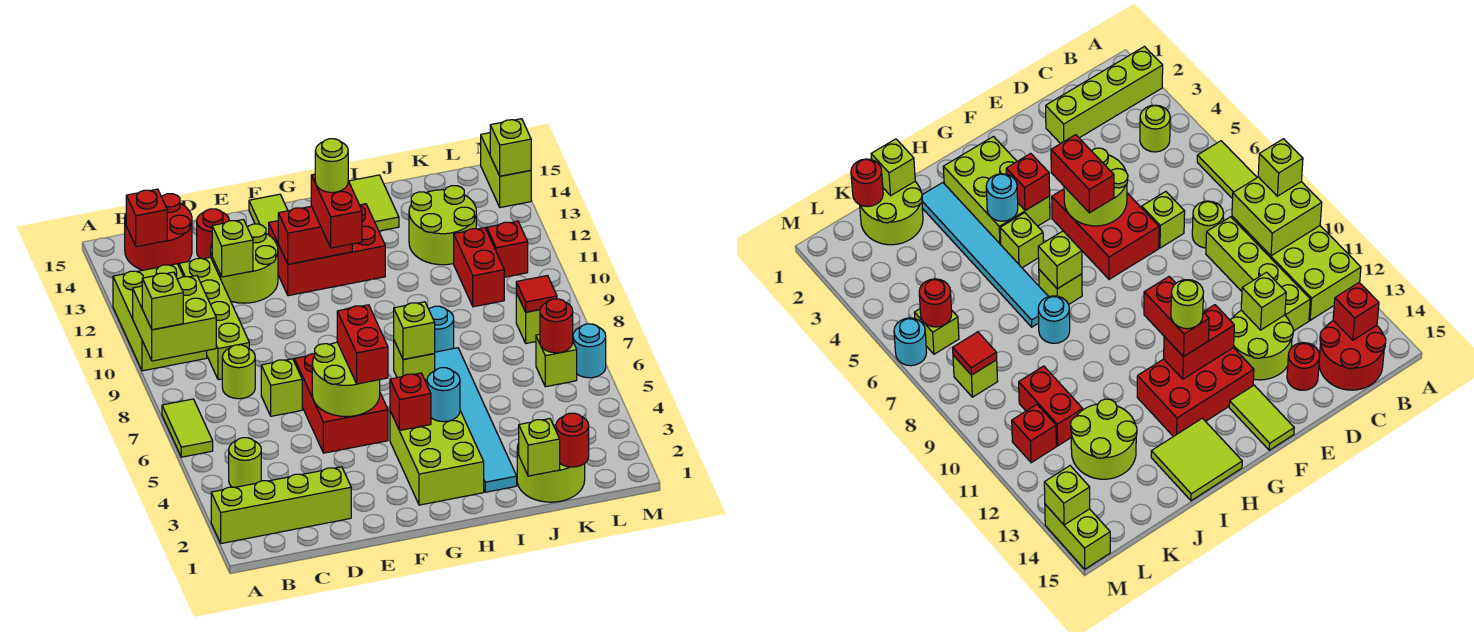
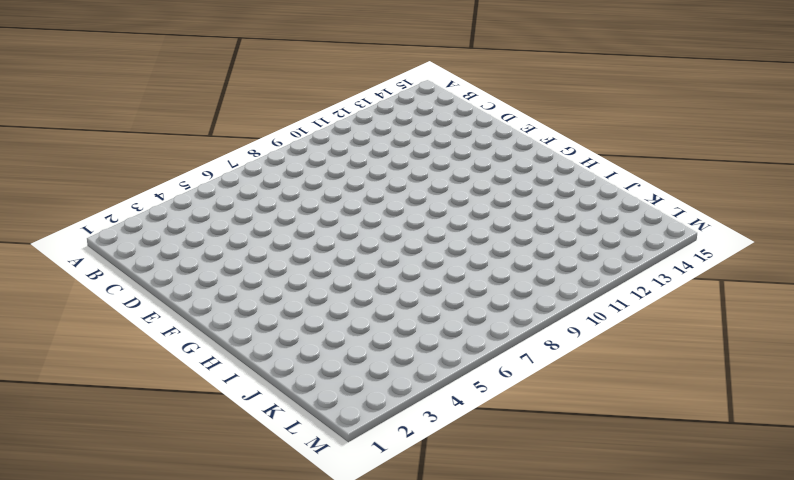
none -> lime 1x4 brick [211,467,351,543]
none -> lime 1x2 tile [162,399,213,457]
none -> lime 2x3 brick [113,264,207,371]
none -> lime 1x1 round brick [229,438,261,487]

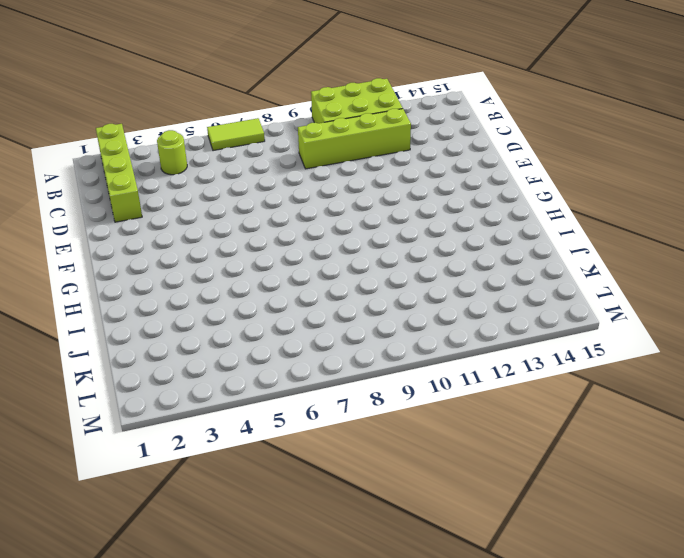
none -> red 2x2 round brick [125,194,192,270]
none -> lime 1x1 round brick [222,345,255,399]
none -> lime 1x1 brick [261,359,302,416]
none -> lime 2x2 round brick [211,224,278,303]

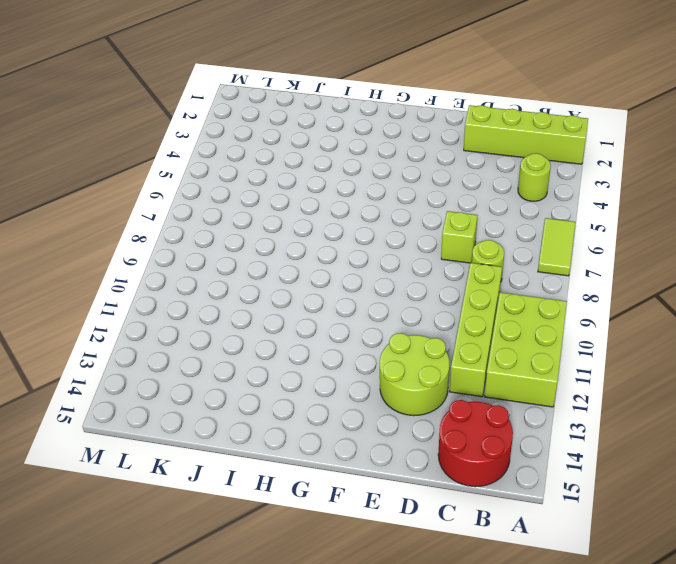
none -> red 1x1 round brick [197,209,229,259]
none -> red 2x3 brick [294,354,388,453]
none -> red 2x3 brick [269,204,385,296]
none -> lime 1x2 tile [249,194,288,235]

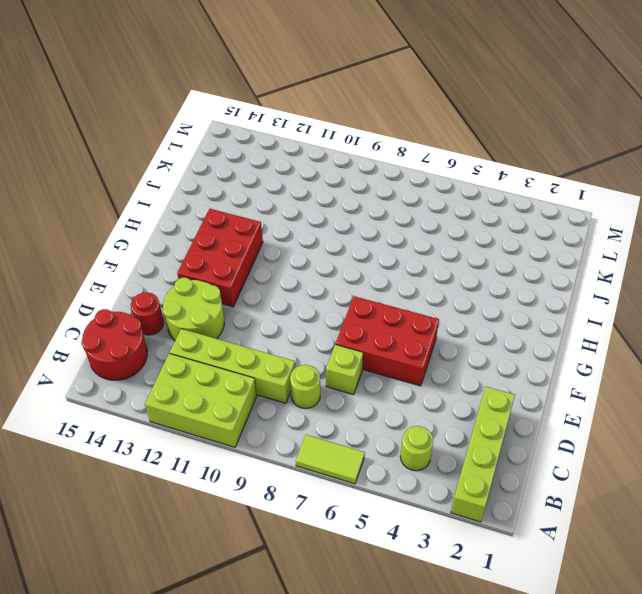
none -> lime 1x2 tile [249,194,288,235]
none -> lime 2x3 brick [390,411,484,505]
none -> lime 1x1 brick [1000,213,1043,268]
none -> lime 1x1 brick [394,341,435,380]

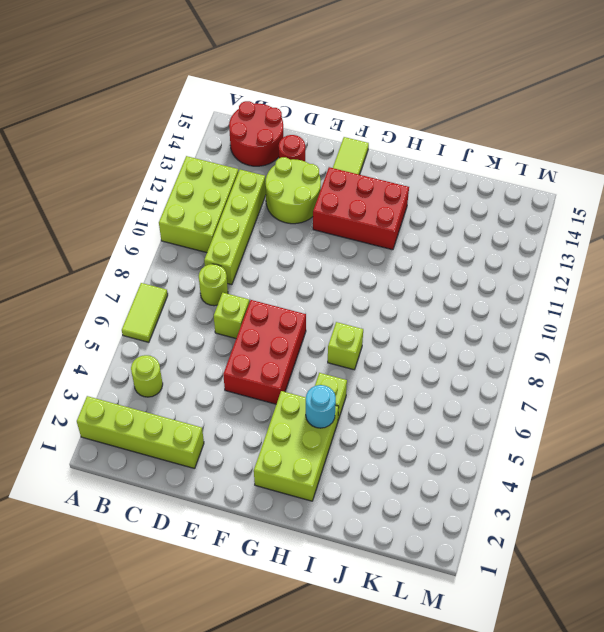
none -> lime 2x2 tile [349,175,399,231]
none -> cyan 1x6 tile [434,348,517,492]
none -> cyan 1x1 round brick [429,306,454,352]
none -> lime 2x2 round brick [517,425,585,502]

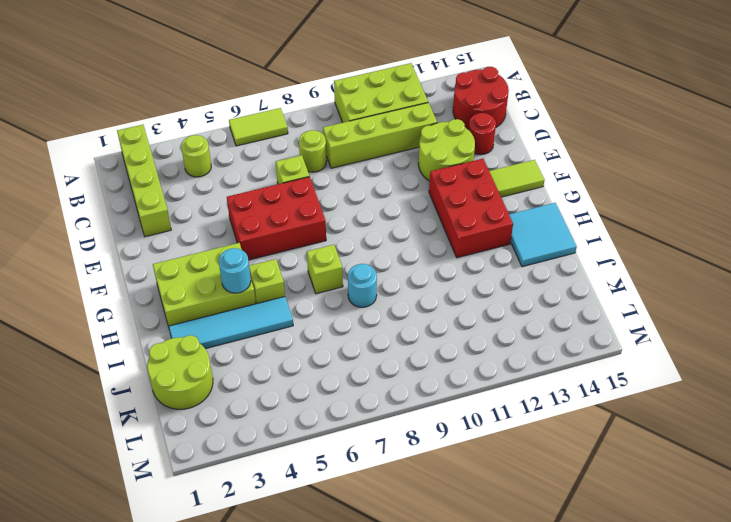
cyan 2x2 tile [509,203,577,267] -> lime 2x2 tile [349,175,399,231]
cyan 1x4 tile [169,297,293,349] -> cyan 1x6 tile [434,348,517,492]
none -> lime 2x2 round brick [409,186,476,265]
none -> red 1x2 brick [454,228,504,307]
none -> lime 1x1 brick [536,334,577,387]
none -> lime 1x1 brick [516,293,540,343]

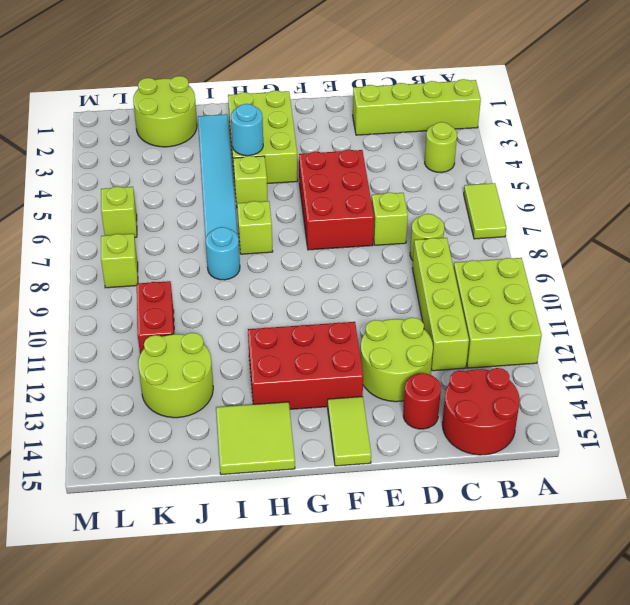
none -> red 1x1 brick [487,221,528,277]
none -> cyan 1x1 round brick [573,324,606,378]
none -> lime 1x2 brick [481,133,531,208]
none -> lime 2x2 brick [133,276,216,361]

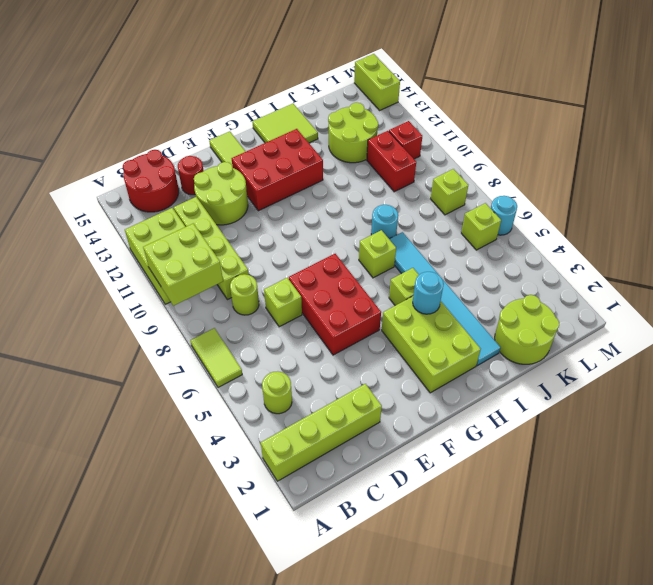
none -> red 1x1 brick [126,189,167,247]
none -> lime 1x1 brick [212,220,253,277]
none -> lime 2x2 round brick [312,342,380,417]
none -> red 1x2 brick [278,206,352,264]

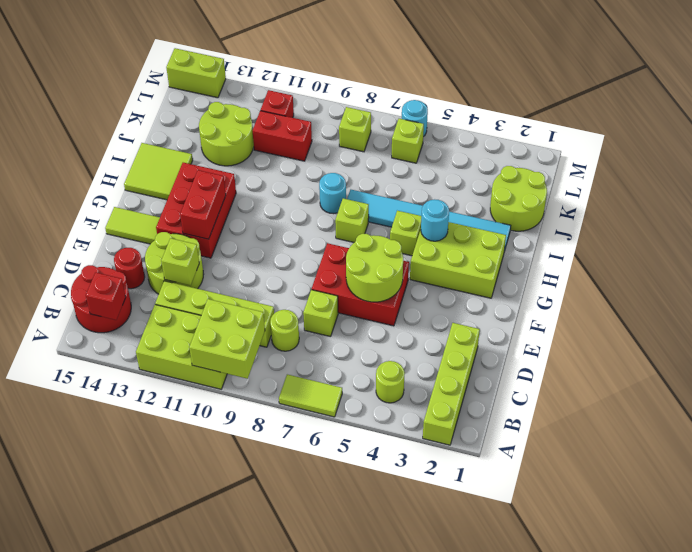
none -> red 1x1 brick [390,373,431,431]
none -> lime 1x1 brick [394,302,435,359]
none -> lime 1x1 brick [519,419,560,476]
none -> red 1x1 round brick [556,413,589,467]

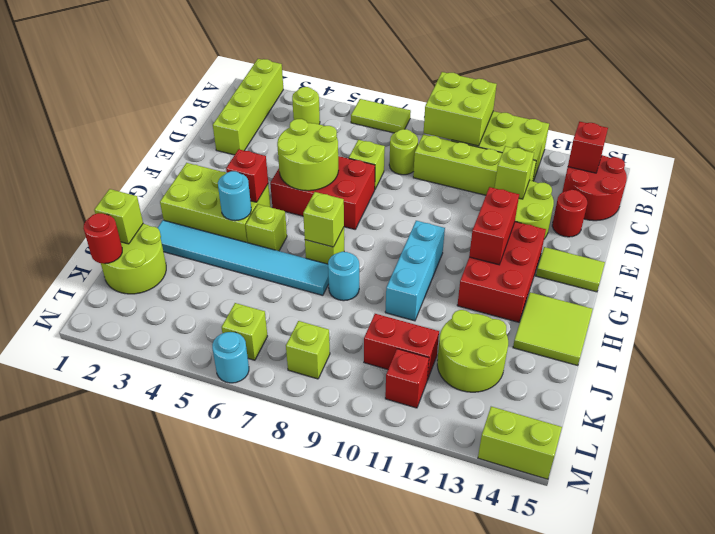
cyan 1x3 brick [385,221,445,321] -> none
none -> red 1x1 round brick [540,299,573,353]
none -> red 1x1 tile [516,276,557,312]
none -> lime 1x1 brick [490,119,531,176]
none -> lime 1x1 brick [142,272,183,330]

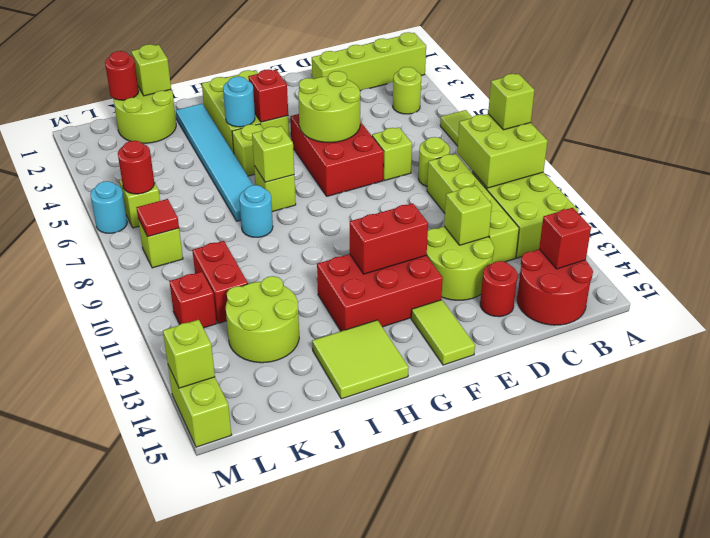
none -> red 1x2 brick [337,305,388,384]
none -> red 1x2 brick [311,174,362,248]
none -> lime 1x1 round brick [315,139,348,193]

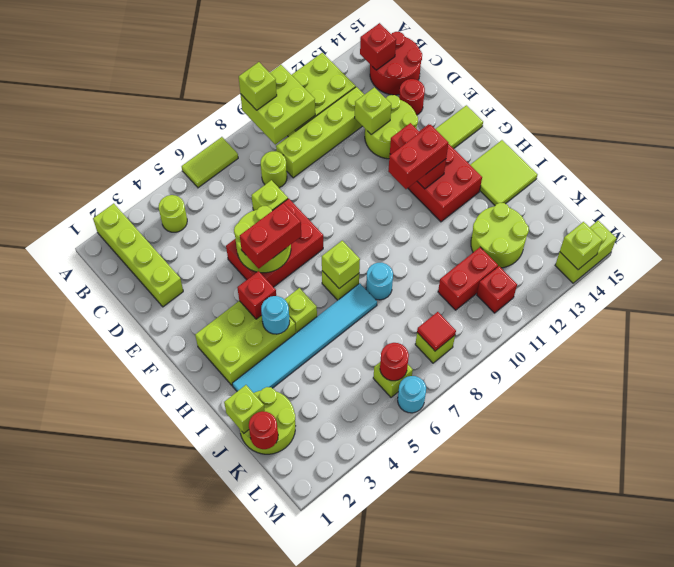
none -> lime 1x1 round brick [315,139,348,193]

